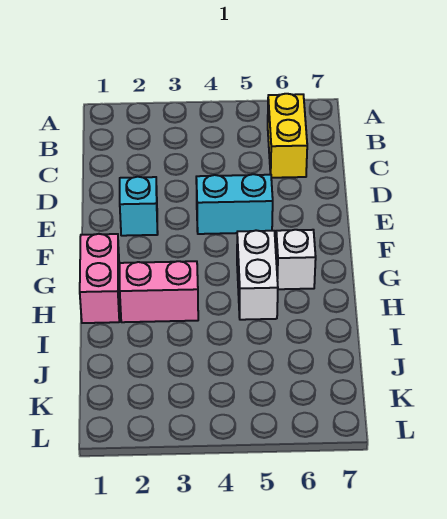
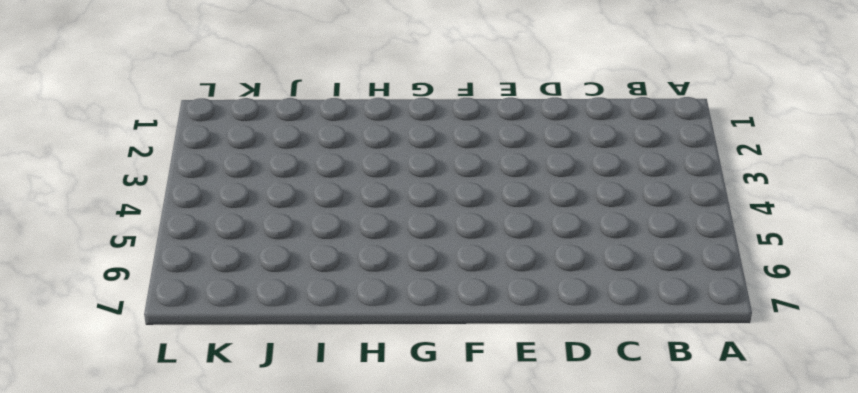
none -> yellow 1x2 brick [268,94,307,178]
none -> cyan 1x1 brick [120,177,158,236]

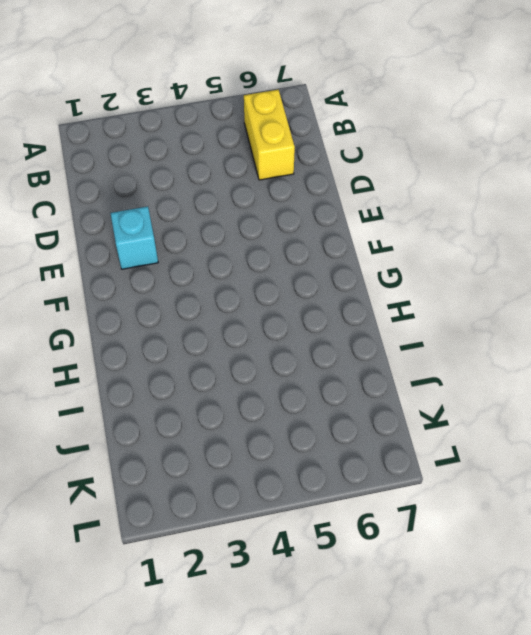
none -> cyan 1x2 brick [196,174,273,234]
none -> pink 1x2 brick [80,234,119,323]

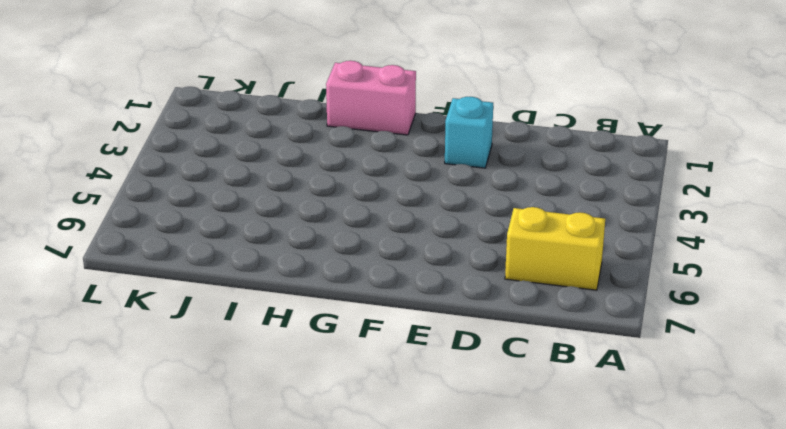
none -> cyan 1x2 brick [196,174,273,234]
none -> white 1x2 brick [237,230,278,320]

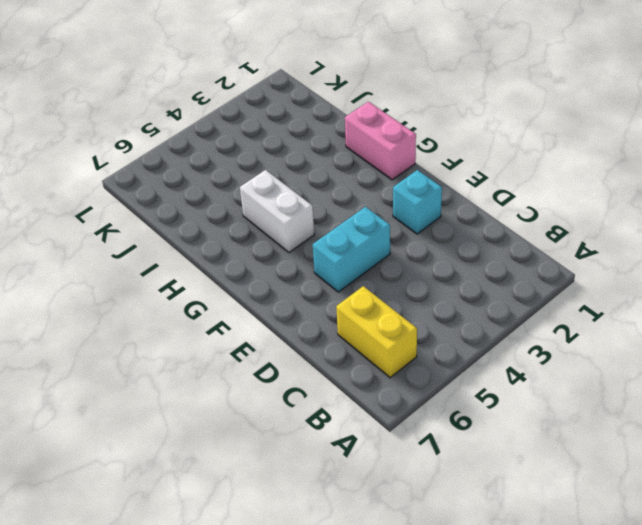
none -> white 1x1 brick [276,230,316,289]
none -> pink 1x2 brick [120,261,198,322]

